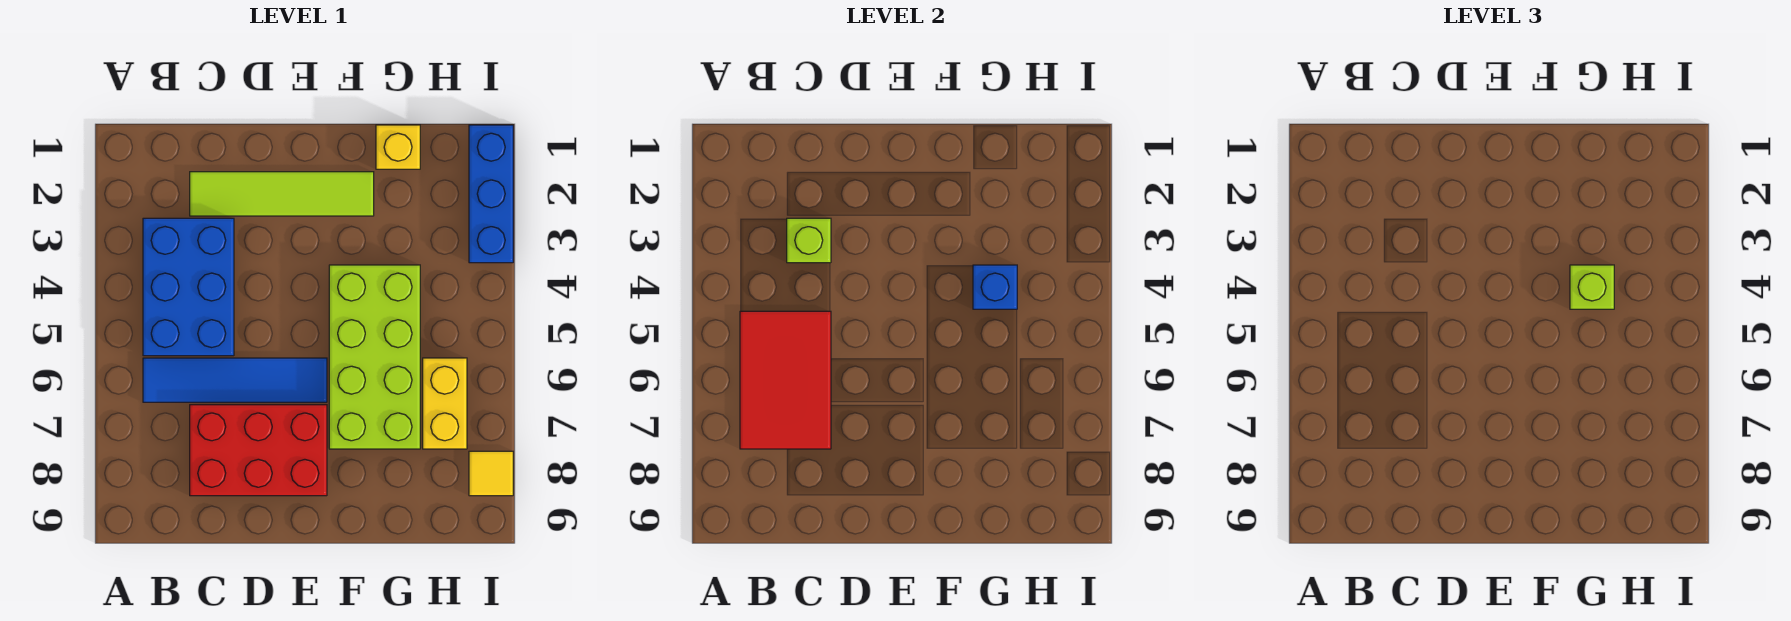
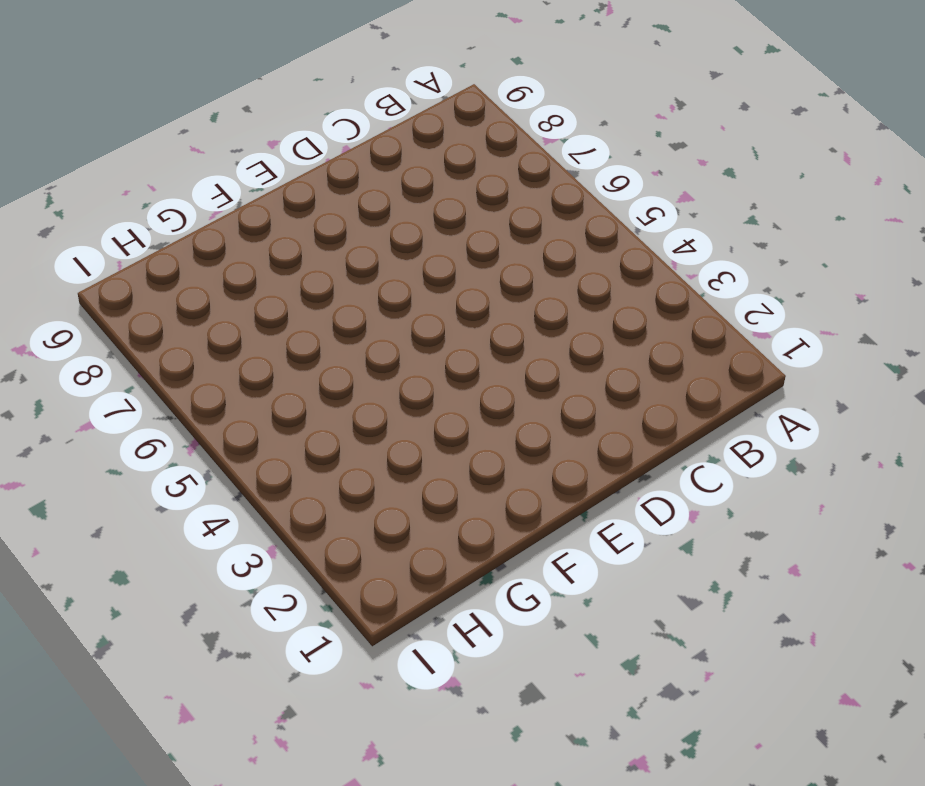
none -> blue 2x3 brick [143,218,234,356]
none -> blue 1x4 tile [143,358,327,402]
none -> lime 1x4 tile [190,172,374,216]

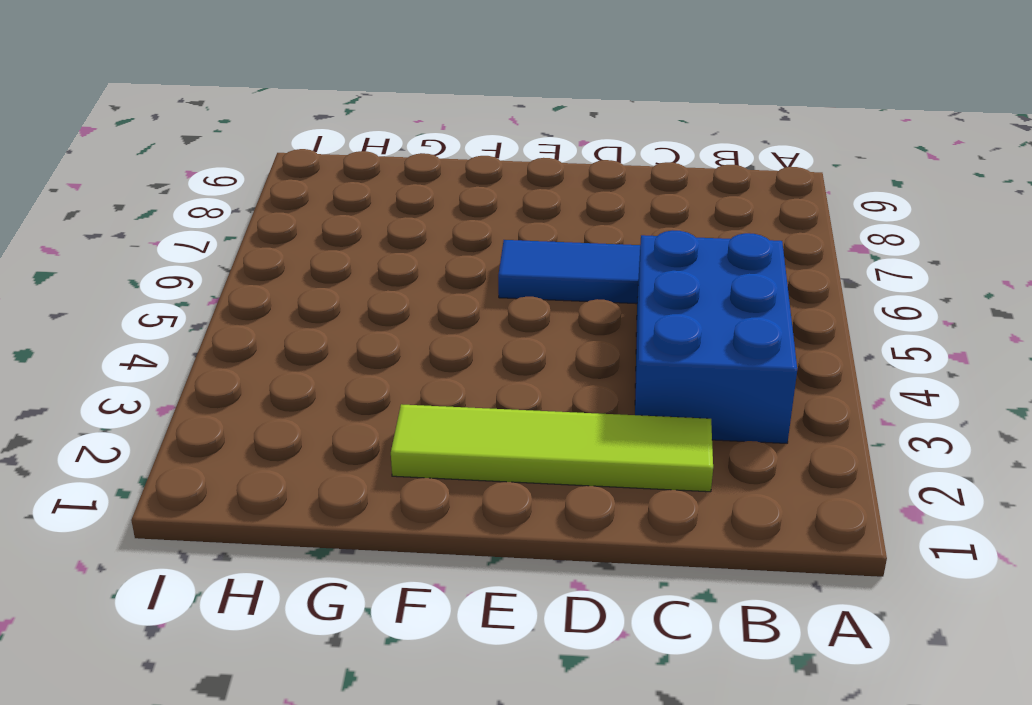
none -> red 2x3 brick [190,405,327,496]
none -> lime 2x4 brick [329,265,420,449]
none -> yellow 1x1 brick [376,125,420,169]

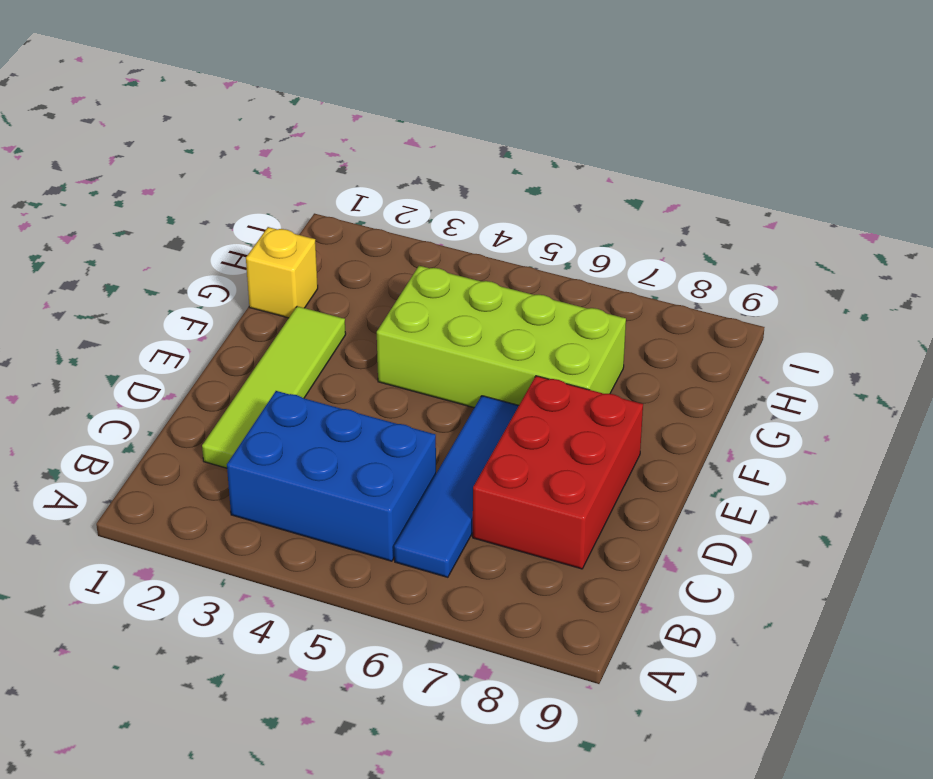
none -> yellow 1x2 brick [423,358,467,449]
none -> blue 1x3 brick [469,125,513,263]
none -> yellow 1x1 tile [469,451,513,496]

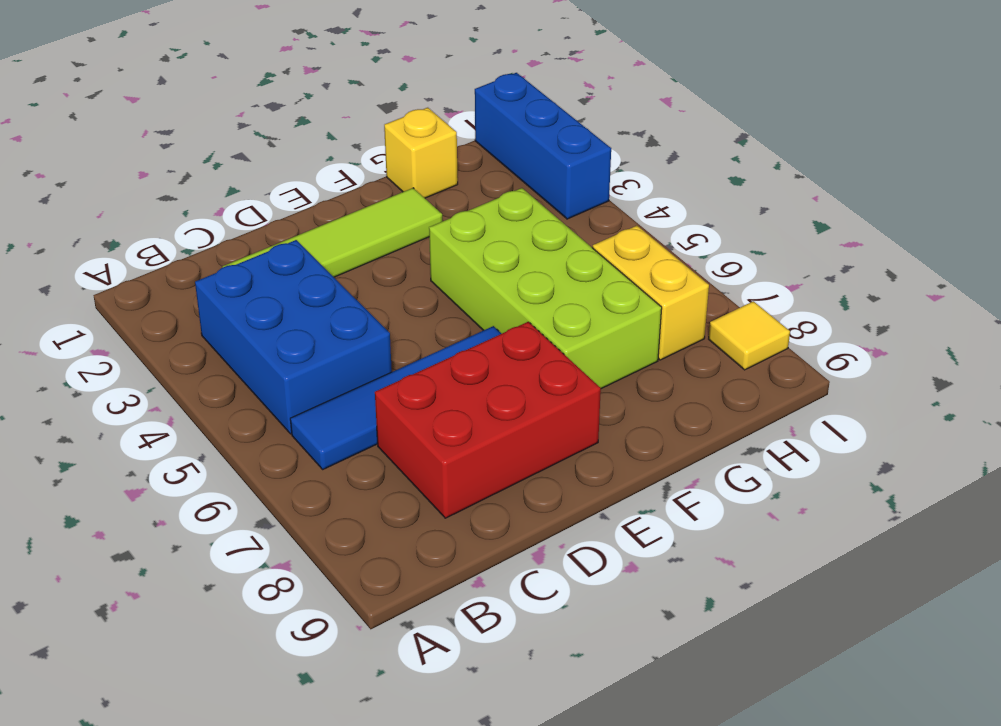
none -> red 2x3 tile [740,311,831,449]
none -> lime 1x1 brick [787,218,831,263]
none -> blue 1x1 brick [973,265,1017,309]

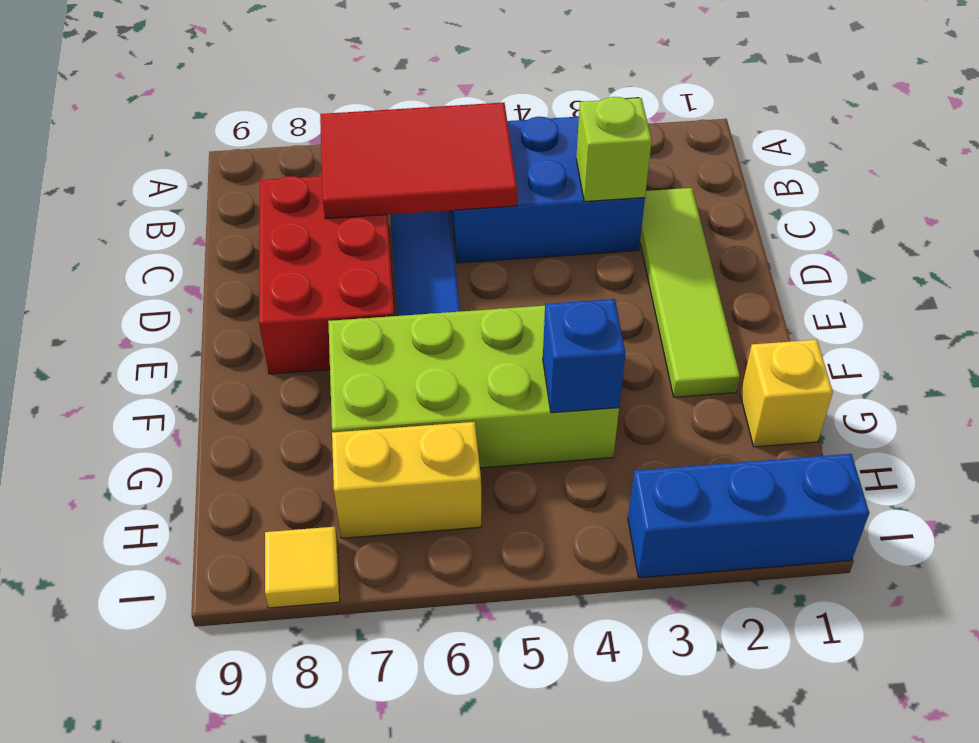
none -> lime 1x1 brick [1570,265,1614,309]

